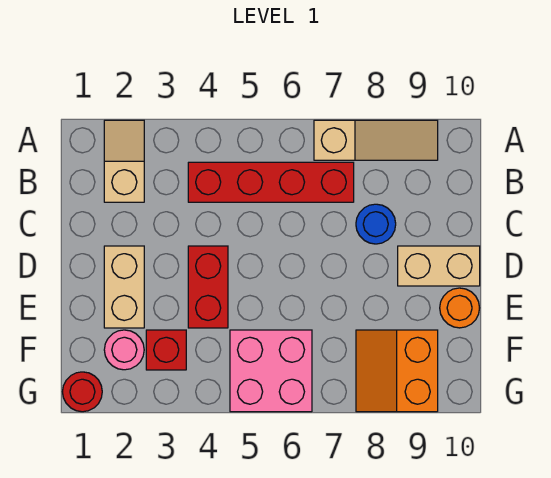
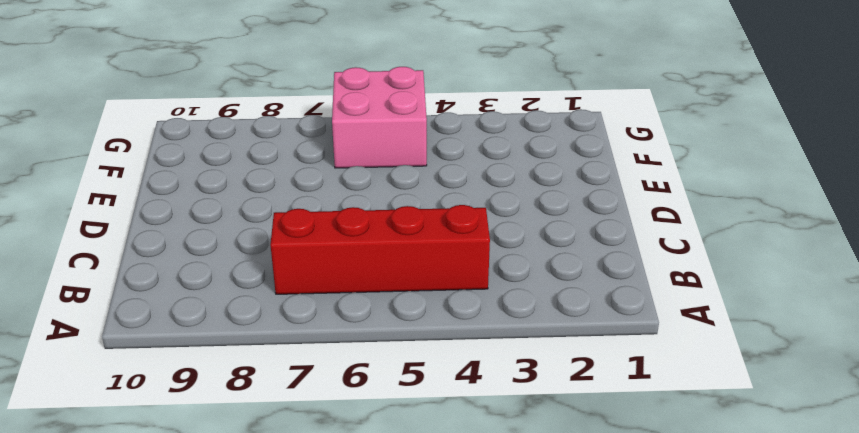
none -> tan 1x2 slope [104,120,144,202]
none -> tan 1x3 slope [314,120,438,160]
none -> blue 1x1 round brick [356,204,396,244]

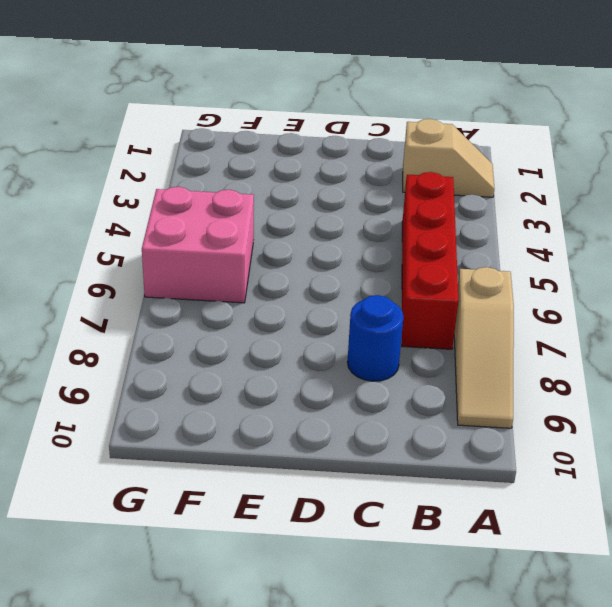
none -> tan 1x2 brick [104,246,144,328]
none -> red 1x2 brick [188,246,228,328]
none -> tan 1x2 brick [398,246,480,286]

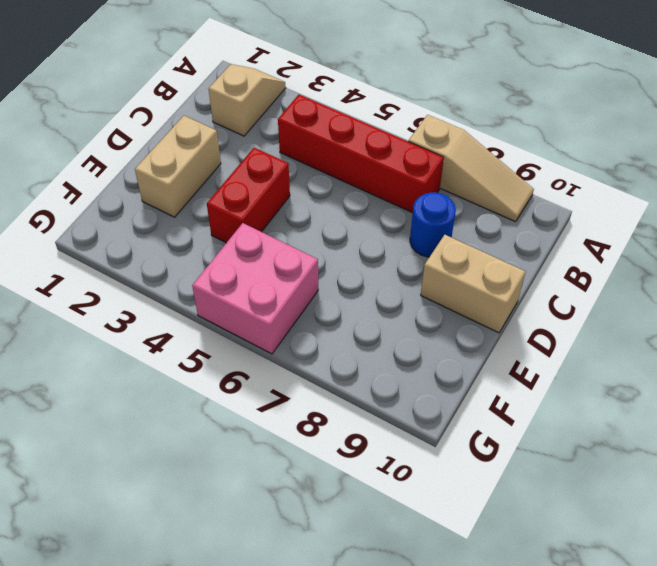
none -> orange 1x1 round brick [440,288,479,328]
none -> pink 1x1 round brick [104,330,144,370]
none -> red 1x1 brick [146,330,186,370]

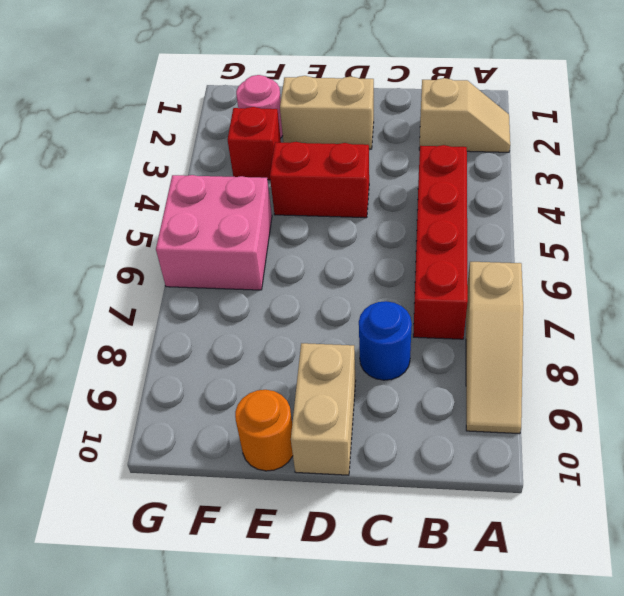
none -> orange 2x2 slope [356,330,438,412]
none -> red 1x1 round brick [62,372,102,412]

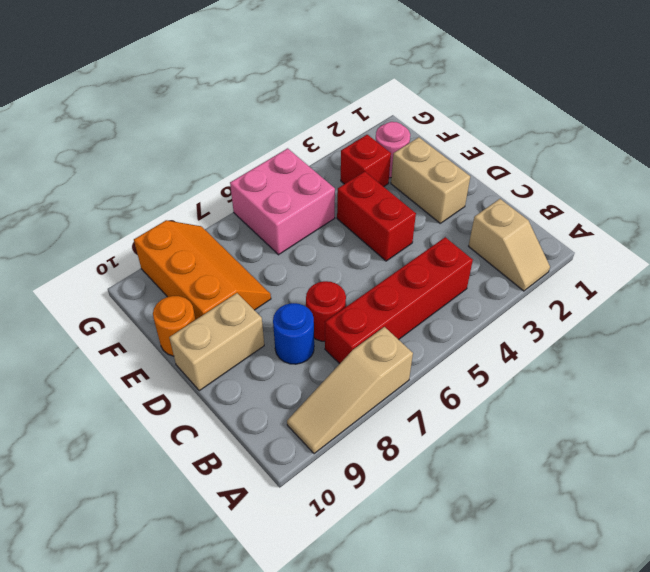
red 1x1 round brick [306,281,346,341] -> red 1x1 round brick moved to [62,372,102,412]
orange 2x3 slope [134,220,271,320] -> orange 2x2 slope [356,330,438,412]

